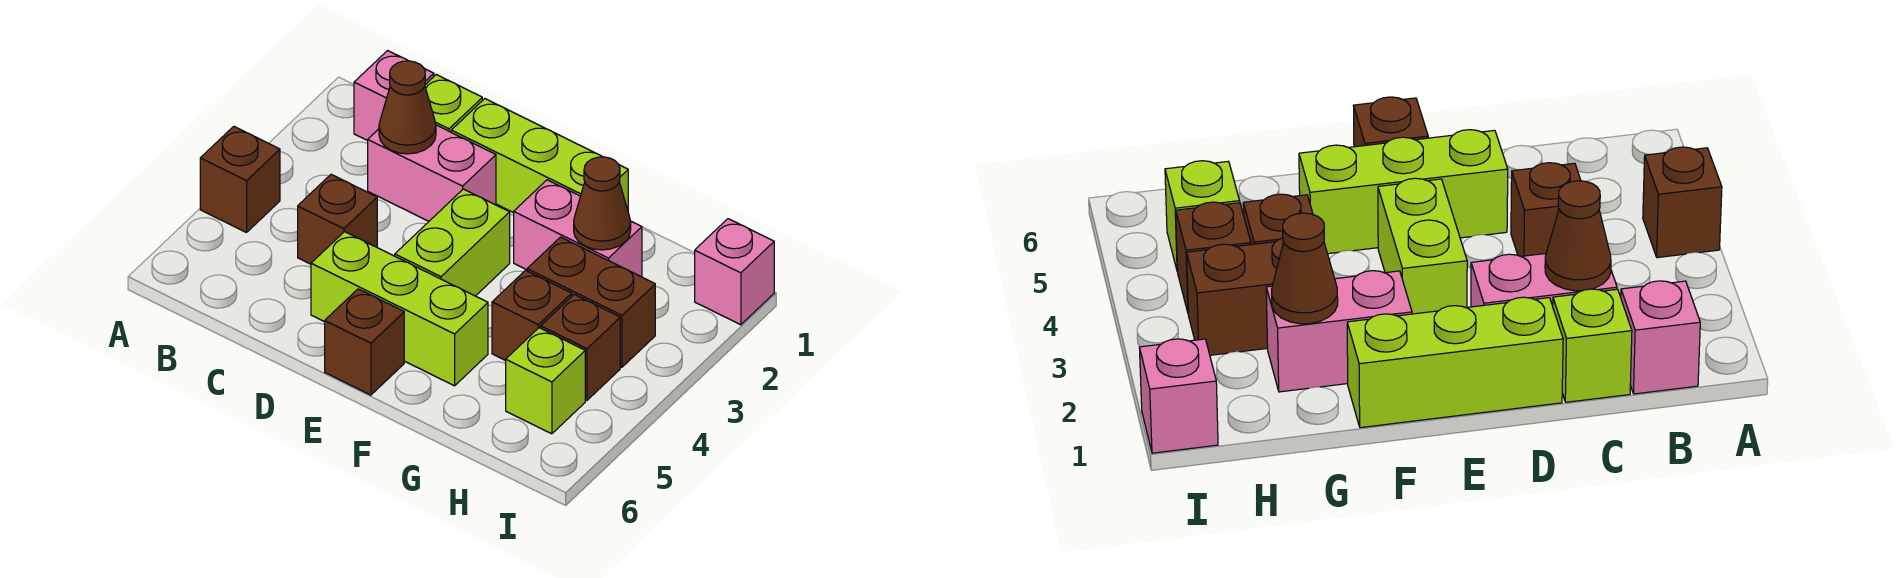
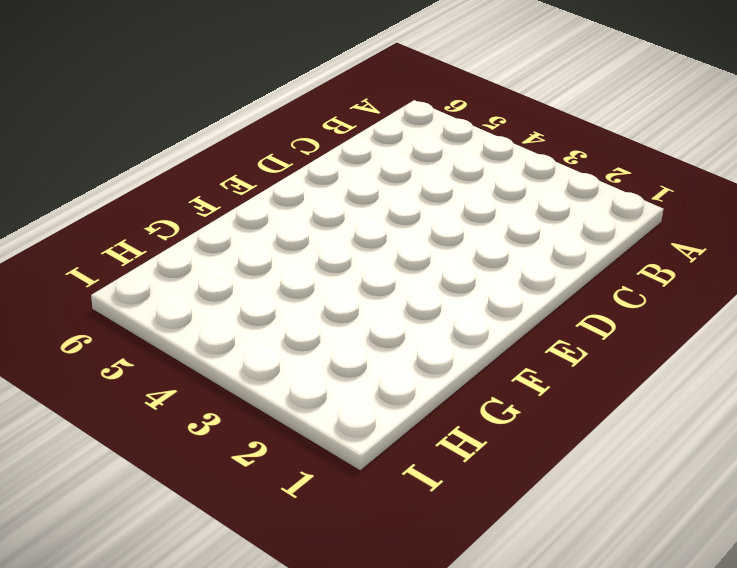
none -> brown 1x1 brick [200,126,280,232]
none -> pink 1x1 brick [354,51,434,141]
none -> lime 1x1 brick [425,75,482,132]

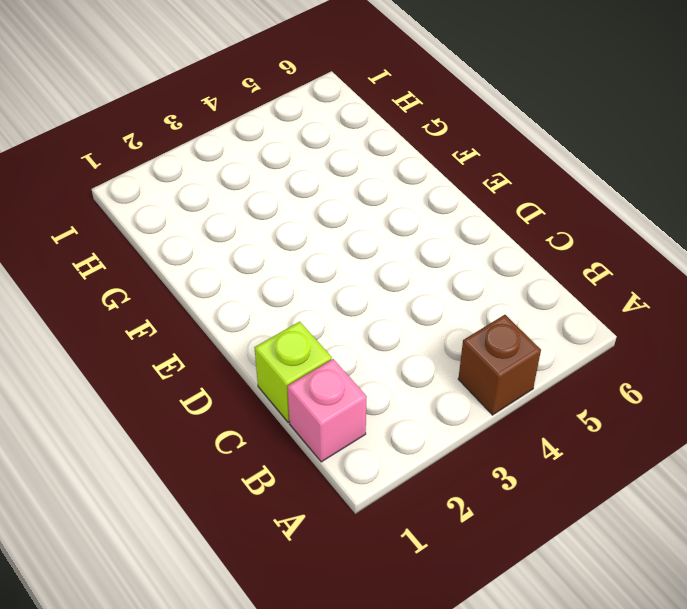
none -> pink 1x2 brick [368,125,496,221]
none -> brown 1x1 brick [298,175,377,264]
none -> lime 1x3 brick [451,99,628,213]

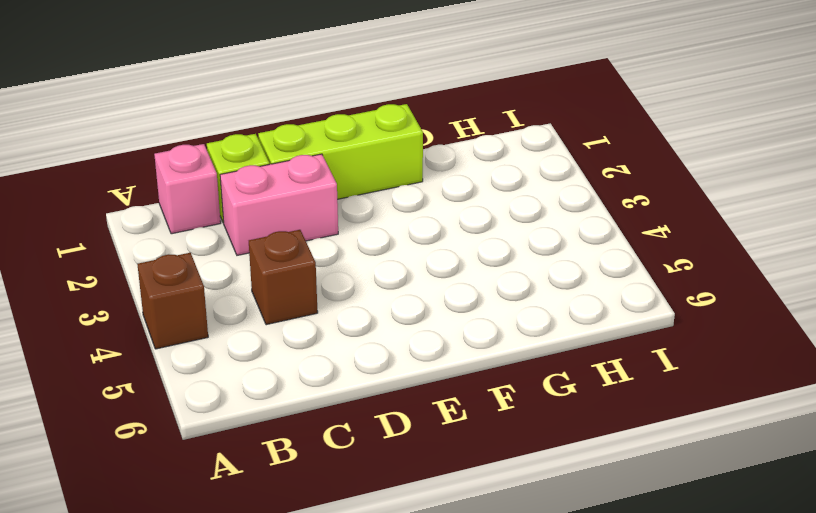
none -> lime 1x3 brick [311,232,488,386]
none -> lime 1x2 brick [395,189,510,296]
none -> brown 1x1 brick [325,289,404,395]

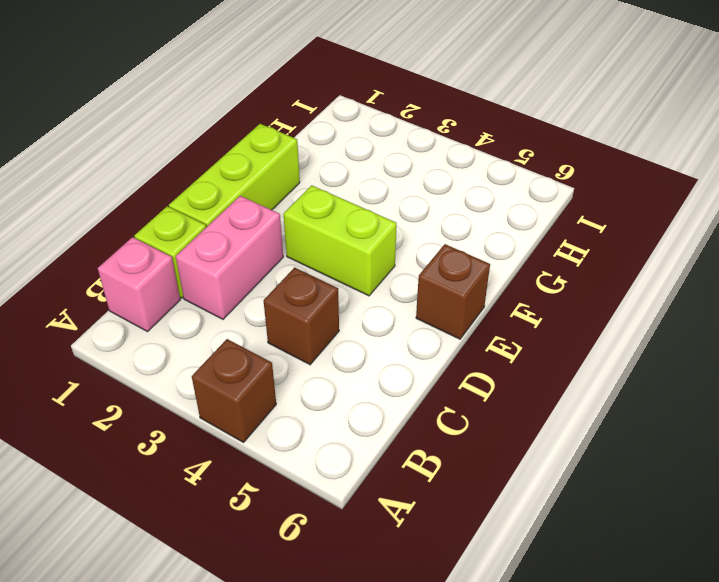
none -> lime 1x3 brick [311,232,488,386]
none -> pink 1x2 brick [514,180,642,277]
none -> brown 1x2 brick [527,237,655,367]

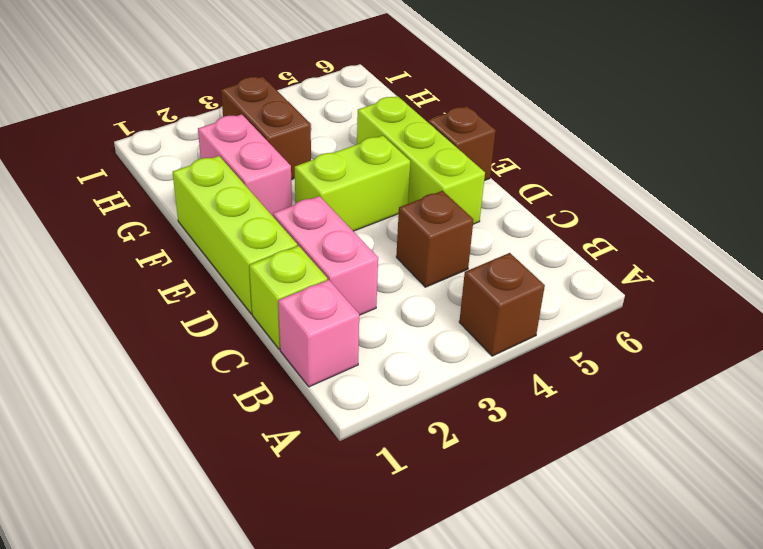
none -> brown 1x1 brick [492,270,572,361]
none -> brown 1x1 brick [541,294,620,400]
none -> lime 1x1 brick [506,328,585,434]

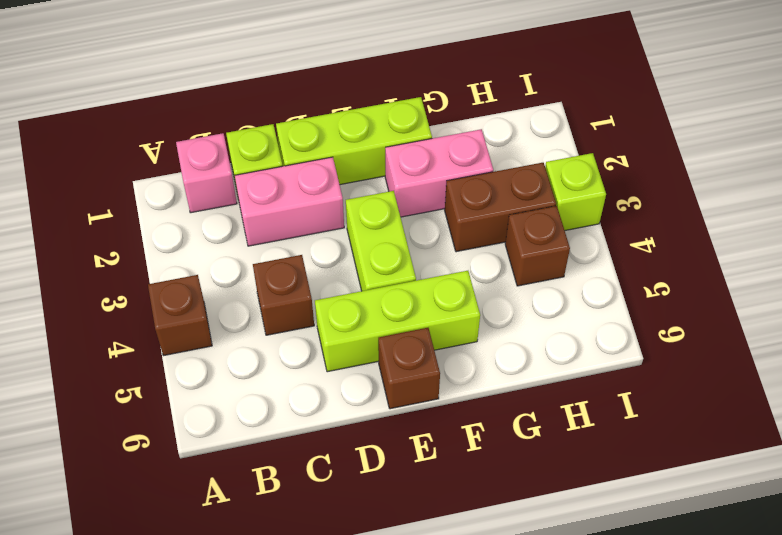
lime 1x1 brick [545,153,606,230] -> lime 1x1 brick moved to [506,328,585,434]
none -> brown 1x1 brick [492,270,572,361]
none -> pink 1x1 brick [695,219,774,325]
none -> brown 1x1 cone [379,61,436,154]

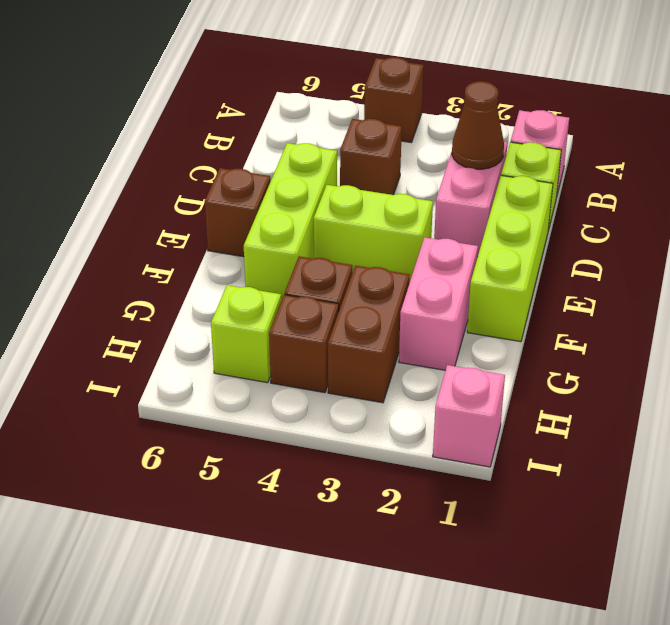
none -> brown 1x1 cone [574,157,631,250]

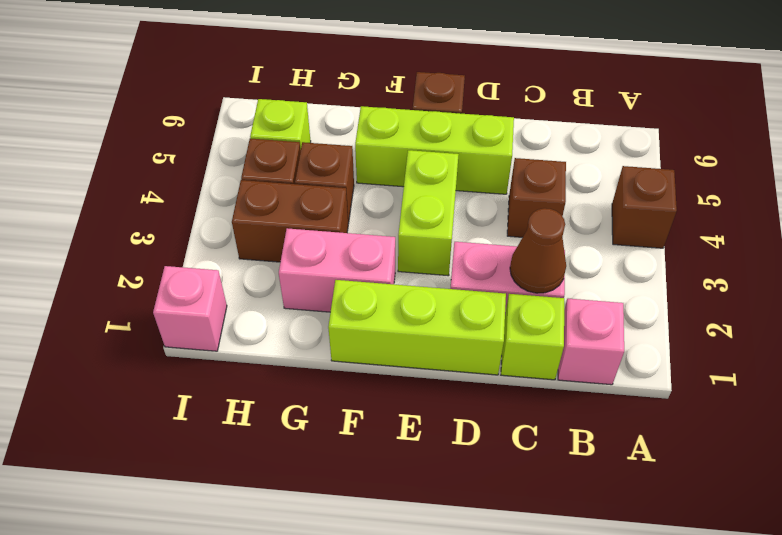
none -> brown 1x1 cone [574,157,631,250]

